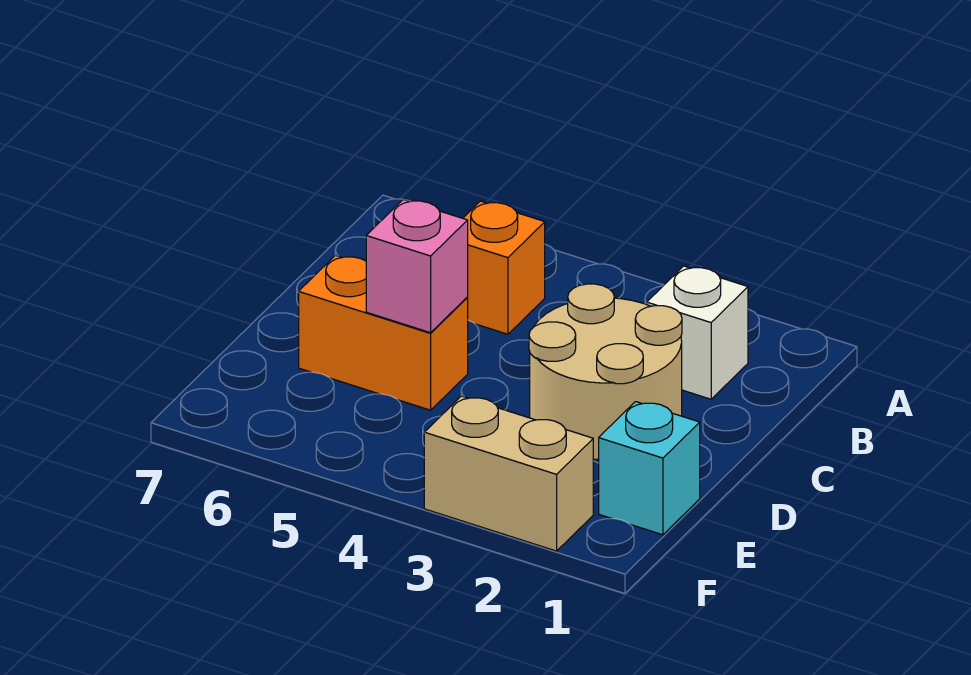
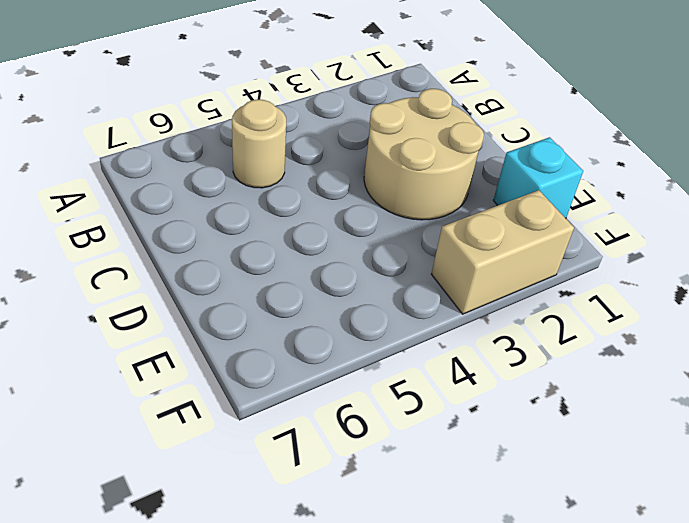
tan 1x1 round brick [232,99,286,188] -> orange 1x1 brick [463,201,545,334]
none -> white 1x1 brick [647,266,748,399]
none -> orange 1x2 brick [299,255,468,410]

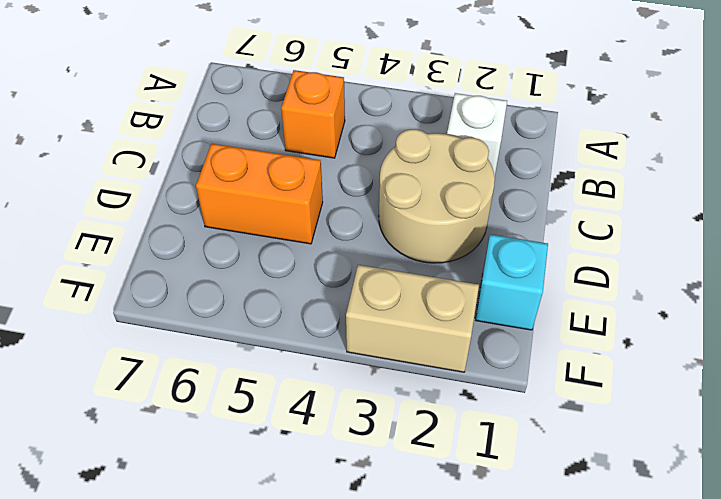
none -> pink 1x1 brick [366,200,468,333]

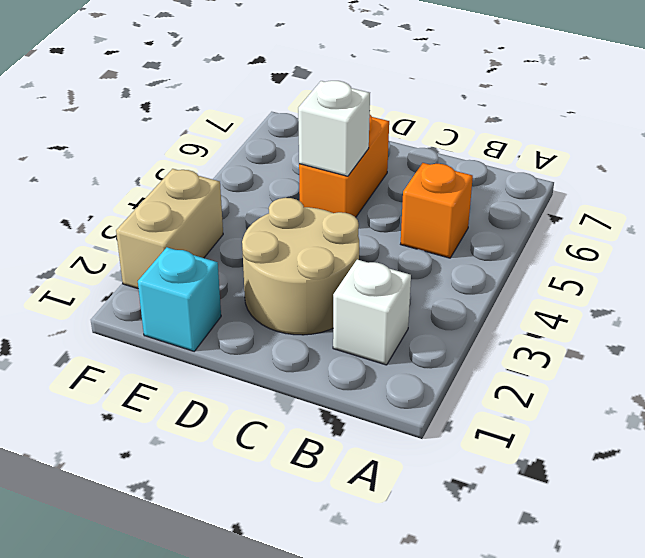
white 1x1 brick [298,81,370,176] -> pink 1x1 brick [366,200,468,333]

